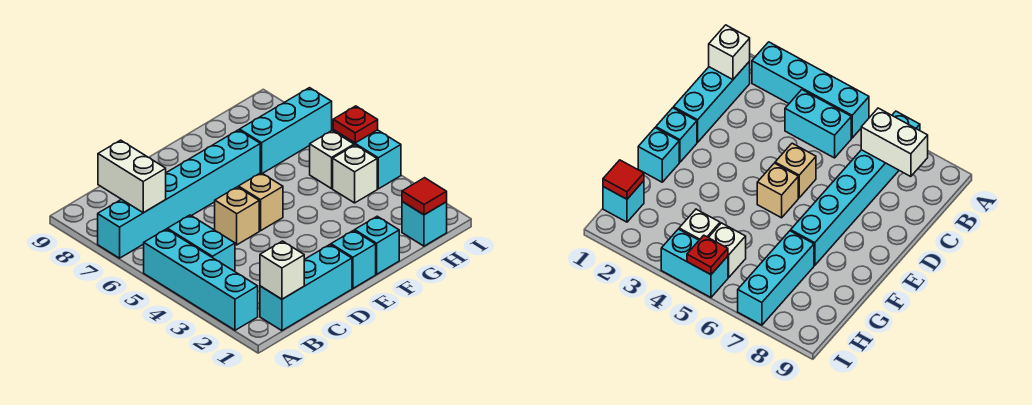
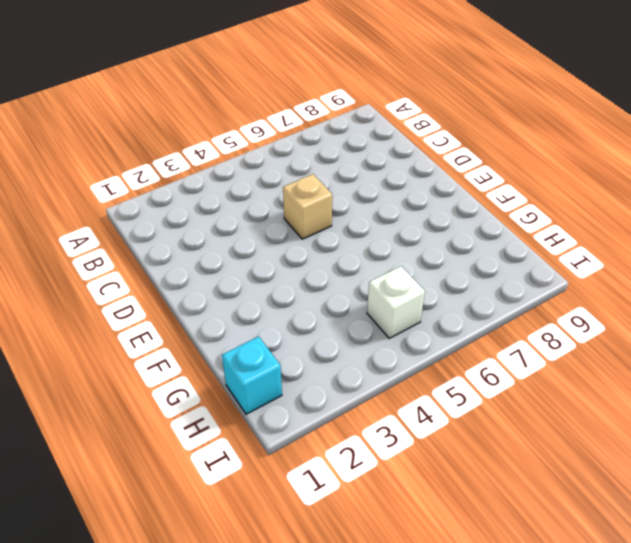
none -> cyan 1x4 brick [144,229,258,330]
none -> cyan 1x6 brick [98,130,260,258]
none -> cyan 1x3 brick [260,245,352,331]

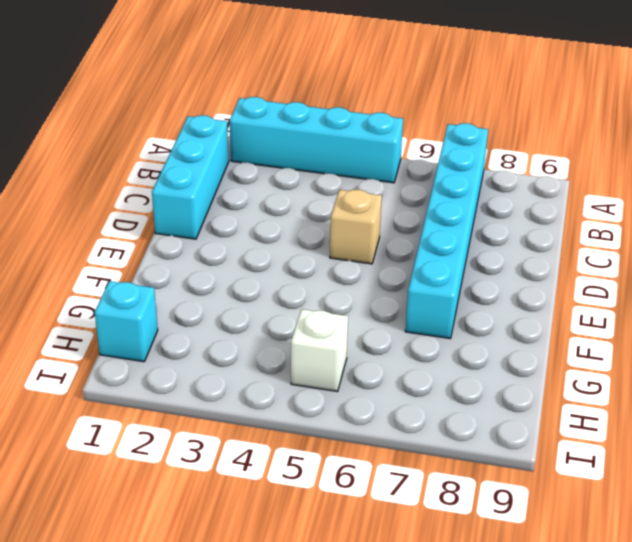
none -> cyan 1x2 brick [167,215,235,271]
none -> cyan 1x1 brick [331,231,376,288]
none -> tan 1x1 brick [238,173,283,231]

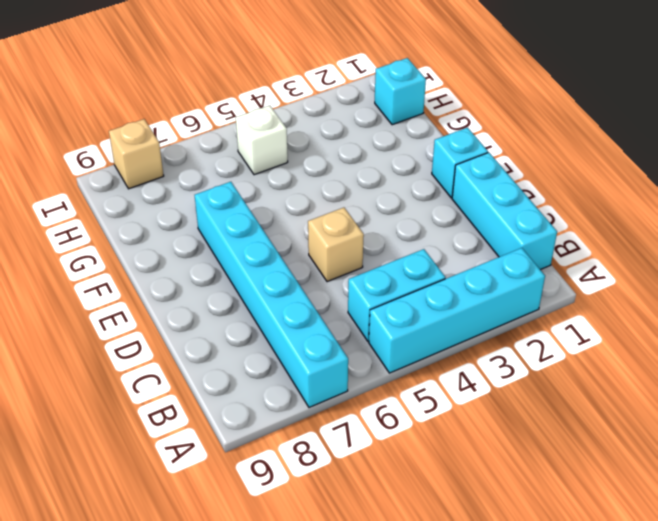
tan 1x1 brick [109,119,164,189] -> tan 1x1 brick moved to [238,173,283,231]
none -> cyan 1x1 brick [355,216,399,274]
none -> cyan 1x3 brick [240,88,332,173]
none -> white 1x1 brick [333,145,377,203]

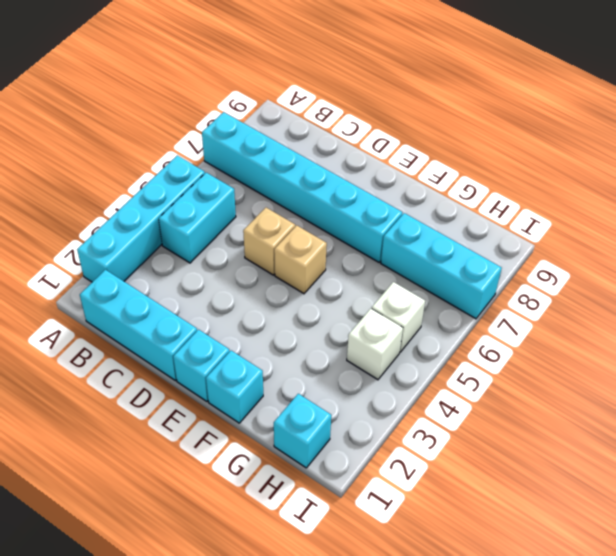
none -> cyan 1x2 brick [333,130,401,189]
none -> white 1x1 brick [260,241,304,299]
none -> white 1x2 brick [98,140,166,213]

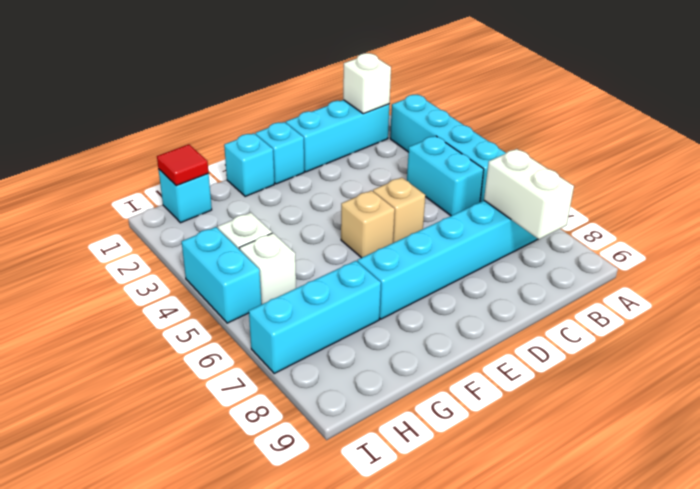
none -> red 1x1 plate [333,106,378,143]

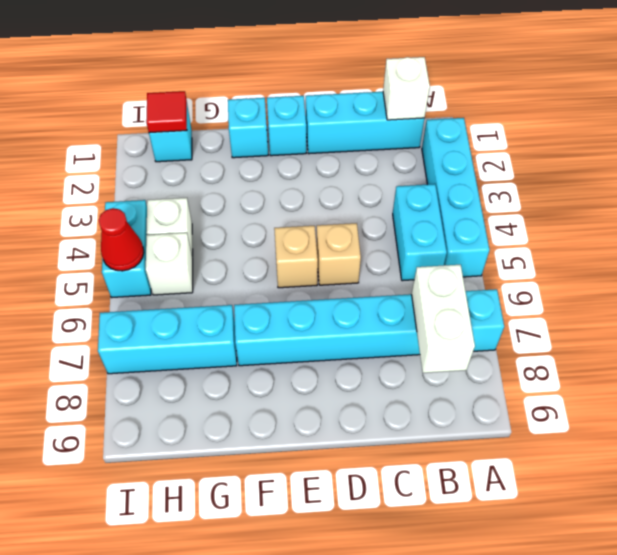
red 1x1 cone [99,208,144,271] -> red 1x1 plate [333,106,378,143]

